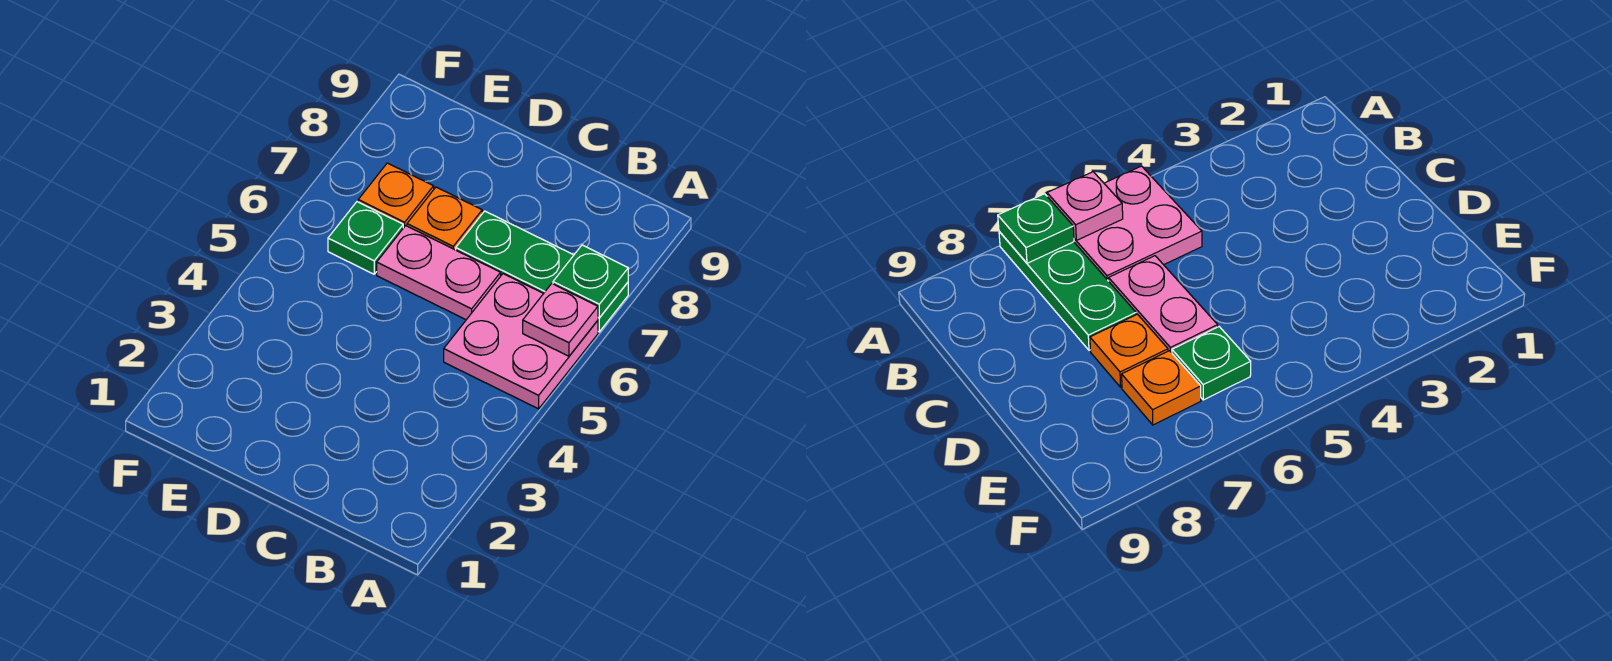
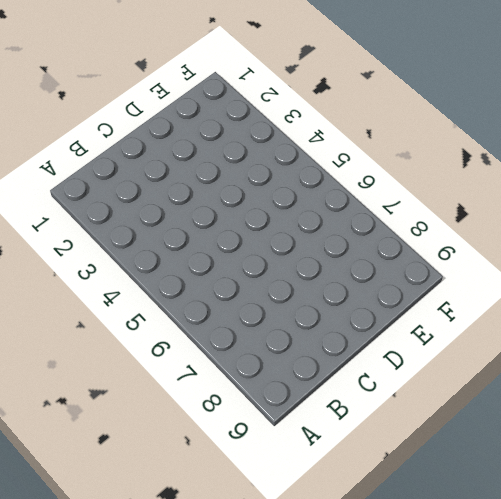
none -> pink 2x2 plate [444,274,598,409]
none -> green 1x3 plate [456,211,628,332]

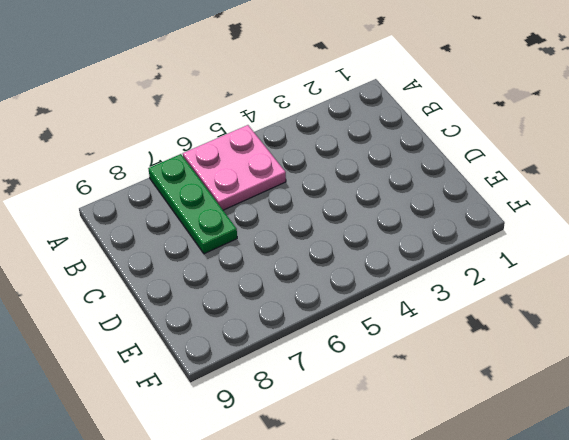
none -> pink 1x2 plate [377,226,501,320]
none -> orange 1x1 plate [407,187,482,250]

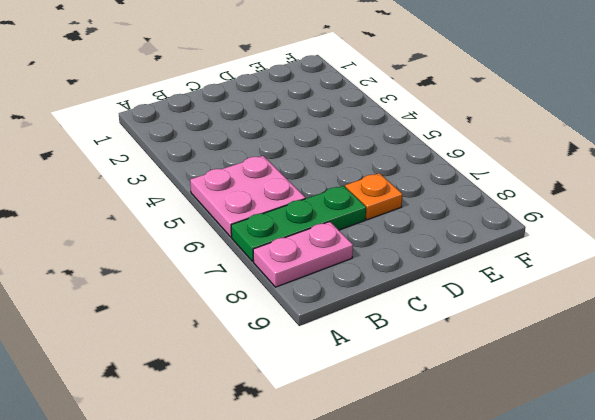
pink 1x2 plate [253,222,353,287] -> pink 1x2 plate moved to [377,226,501,320]
none -> green 1x1 plate [328,202,403,274]
none -> orange 1x1 plate [358,163,434,228]

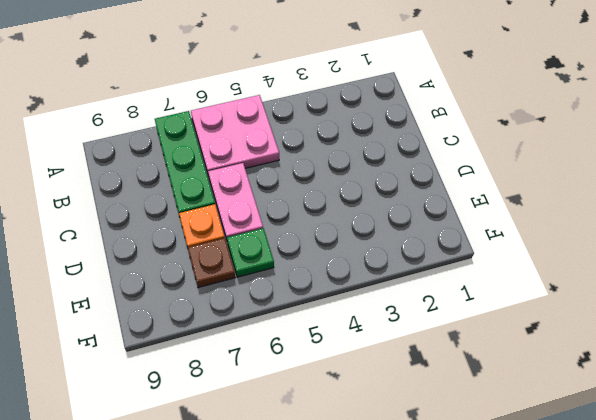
brown 1x1 plate [188,238,235,288] -> orange 1x1 plate [358,163,434,228]
none -> pink 1x1 plate [523,284,598,356]
none -> green 1x1 plate [553,245,628,318]

